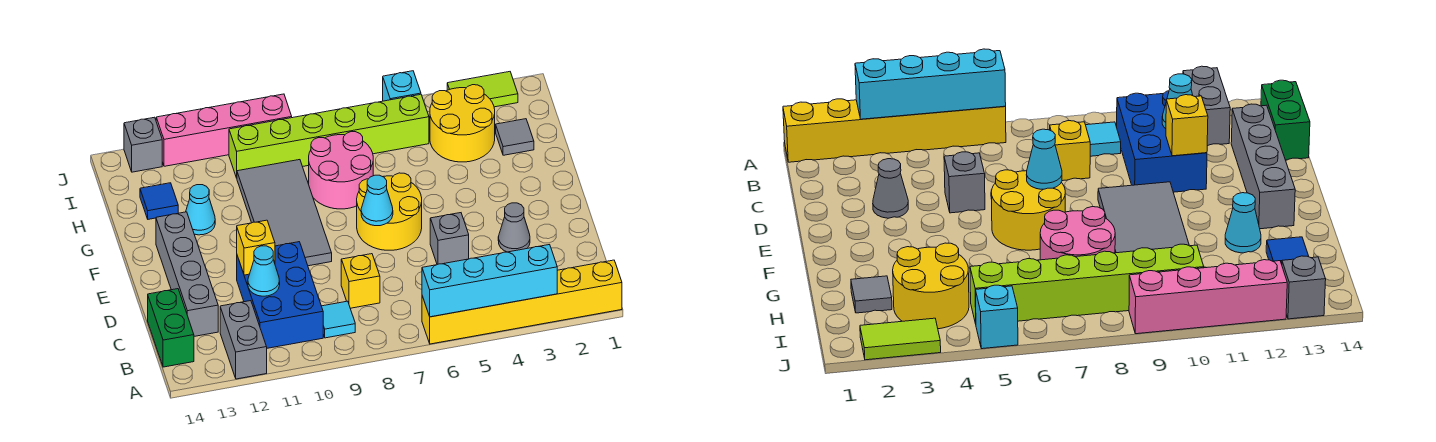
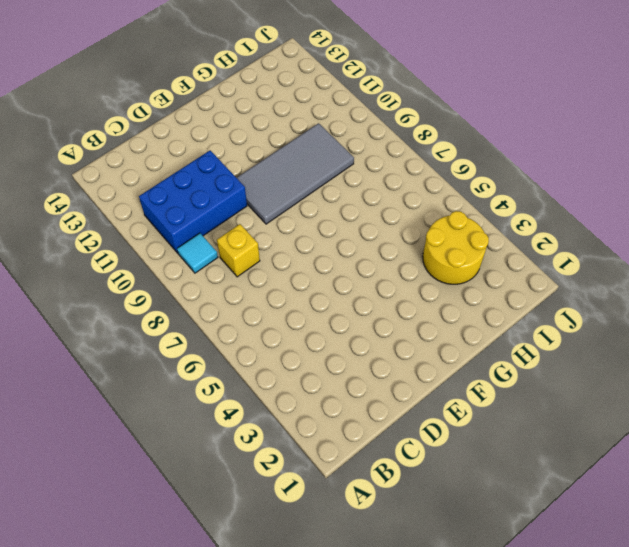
none -> yellow 1x6 brick [422,260,622,344]
none -> grey 1x2 brick [220,301,267,379]
none -> green 1x2 brick [148,289,194,367]

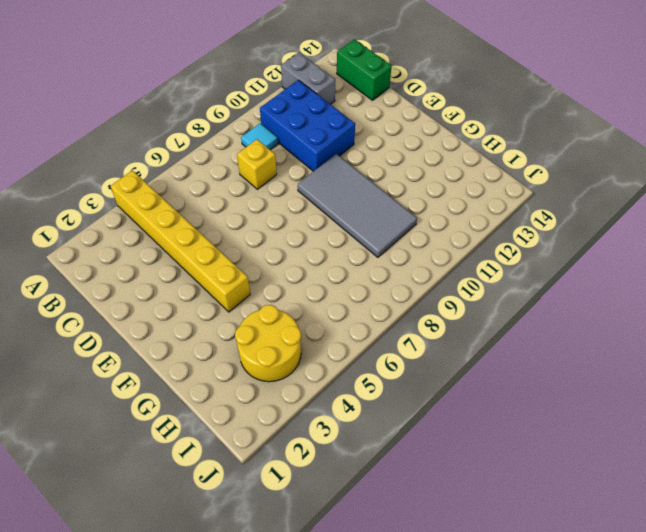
yellow 1x6 brick [111,170,250,312] -> yellow 1x6 brick turned to [422,260,622,344]
none -> grey 1x4 brick [156,212,218,336]
none -> grey 1x1 cone [498,203,530,252]
none -> grey 1x1 brick [430,213,469,265]

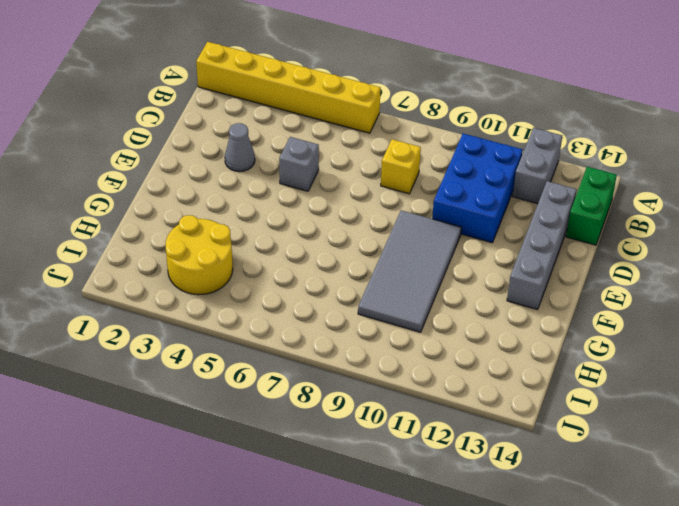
none -> cyan 1x1 tile [322,301,355,338]
none -> yellow 2x2 round brick [357,173,422,250]
none -> pink 2x2 round brick [309,132,373,209]

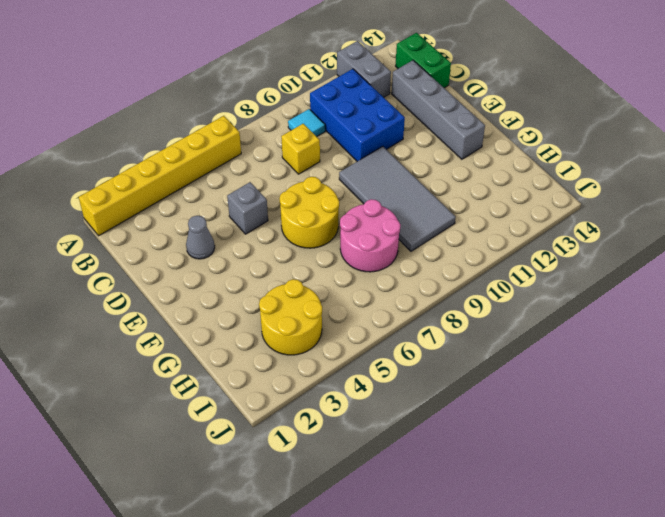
none -> cyan 1x1 cone [186,185,215,235]
none -> grey 1x1 tile [496,119,534,155]
none -> blue 1x1 tile [140,183,178,219]

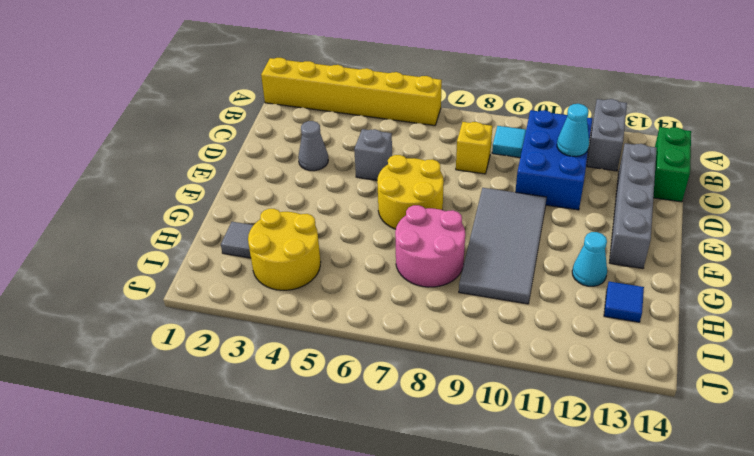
none -> lime 1x6 brick [229,94,429,178]
none -> lime 1x2 tile [447,72,518,107]
none -> cyan 1x1 brick [383,71,421,101]

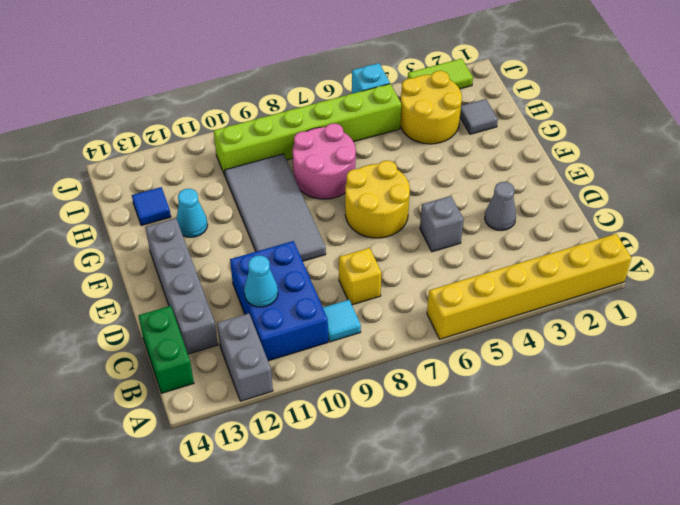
none -> pink 1x4 brick [156,94,292,166]
none -> grey 1x1 brick [124,117,162,172]
none -> cyan 1x4 brick [422,245,557,317]

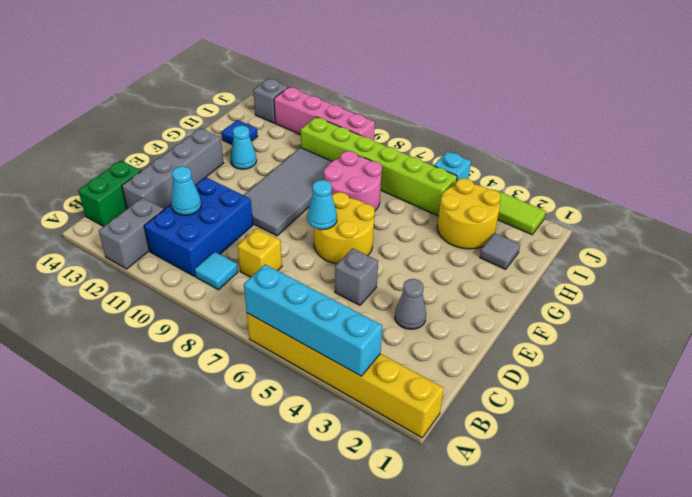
none -> yellow 1x1 brick [237,220,275,275]

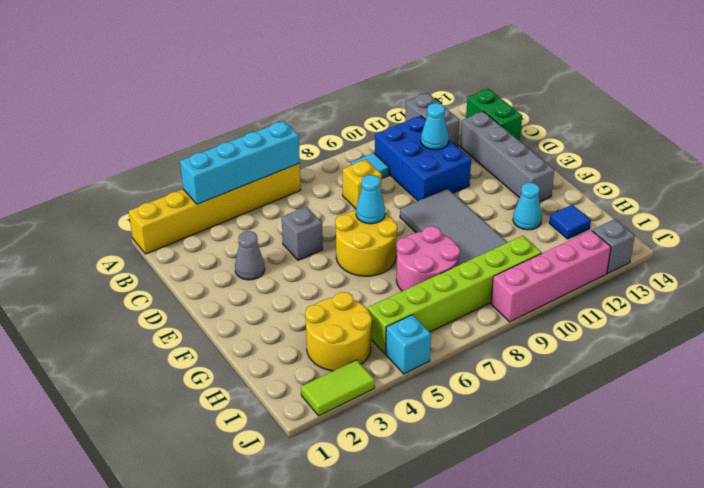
none -> grey 1x1 tile [496,119,534,155]
none -> yellow 1x1 brick [237,220,275,275]

